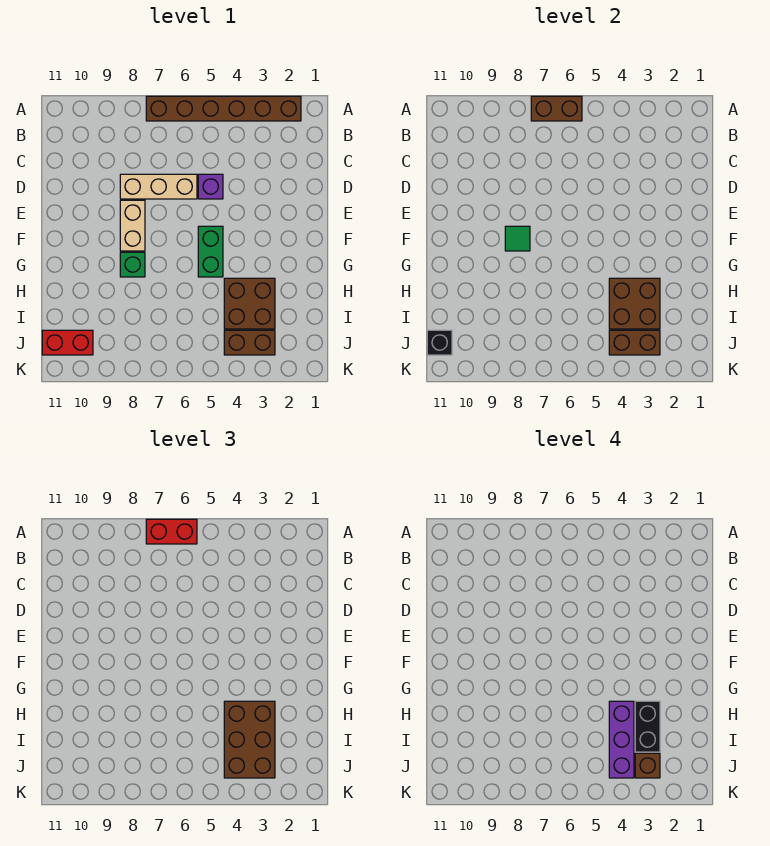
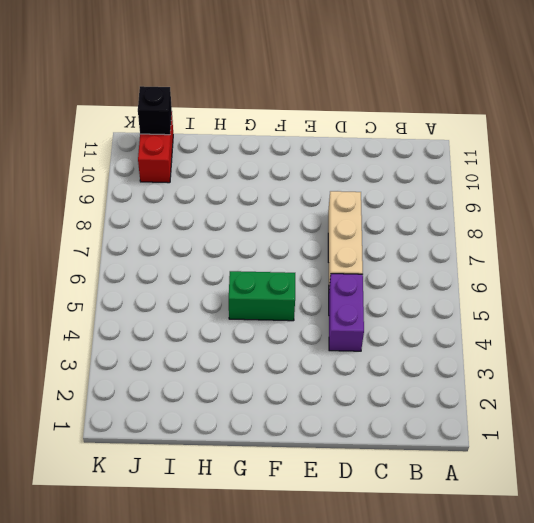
purple 1x2 brick [329,274,364,351] -> purple 1x1 brick [198,174,223,199]
none -> brown 1x6 brick [146,96,301,121]
none -> tan 1x2 brick [120,200,145,251]
none -> green 1x1 brick [120,252,145,277]

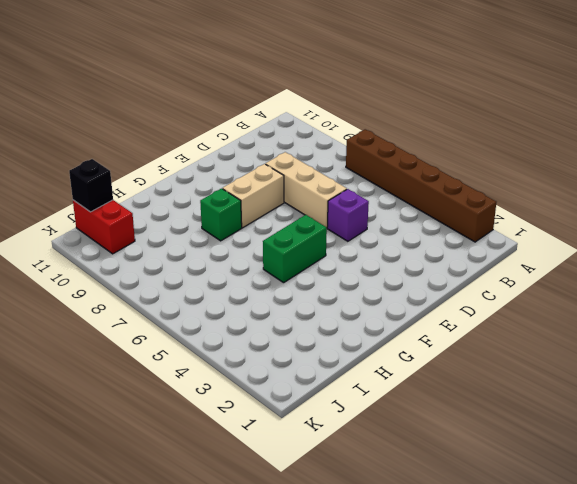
none -> brown 2x2 brick [224,278,275,329]
none -> brown 1x2 brick [224,330,275,355]
none -> brown 1x2 brick [531,96,582,121]

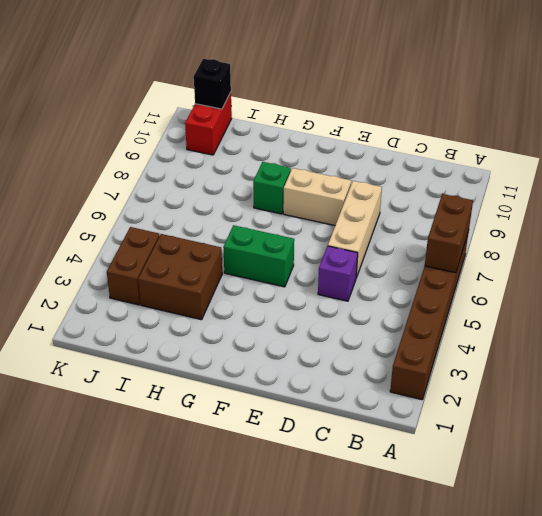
none -> green 1x1 tile [505,226,530,251]
none -> brown 2x2 brick [609,278,660,329]
none -> brown 1x2 brick [609,330,660,355]

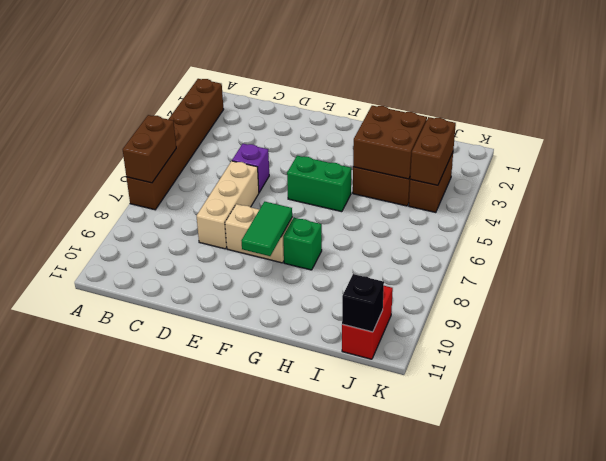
green 1x2 tile [241,202,292,256] -> green 1x1 tile [505,226,530,251]
none -> red 1x2 brick [146,519,197,544]
none -> brown 2x3 brick [224,701,275,778]
none -> black 1x2 brick [635,701,660,752]

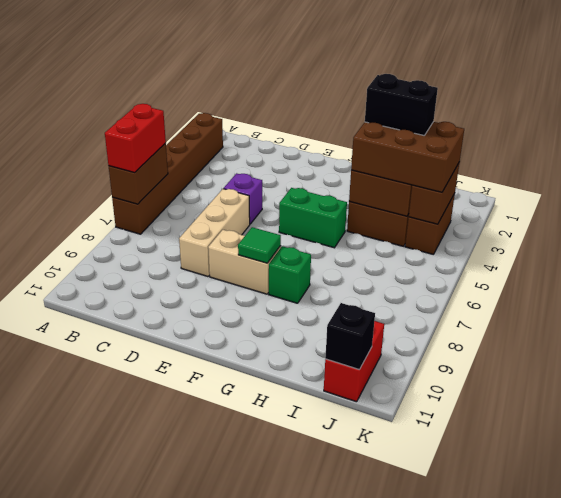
none -> purple 1x3 brick [609,701,634,778]
none -> brown 1x1 brick [635,753,660,778]

